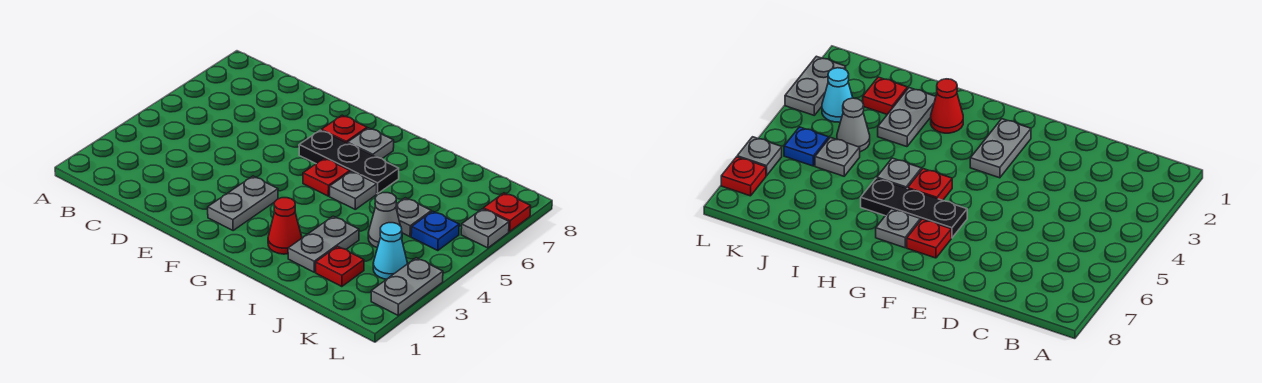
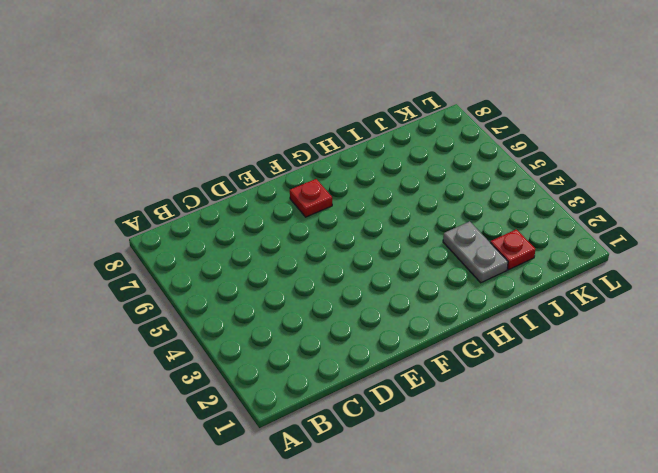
none -> grey 1x2 plate [208,176,278,231]
none -> black 1x3 plate [299,130,399,194]
none -> red 1x1 plate [303,158,350,196]

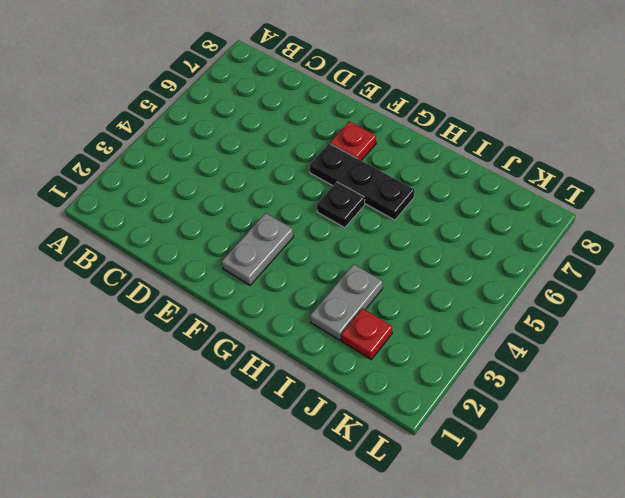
black 1x1 plate [317,182,365,228] -> red 1x1 plate [303,158,350,196]
none -> grey 1x1 plate [348,128,394,158]
none -> red 1x1 cone [268,198,302,254]
none -> grey 1x1 plate [330,171,377,209]

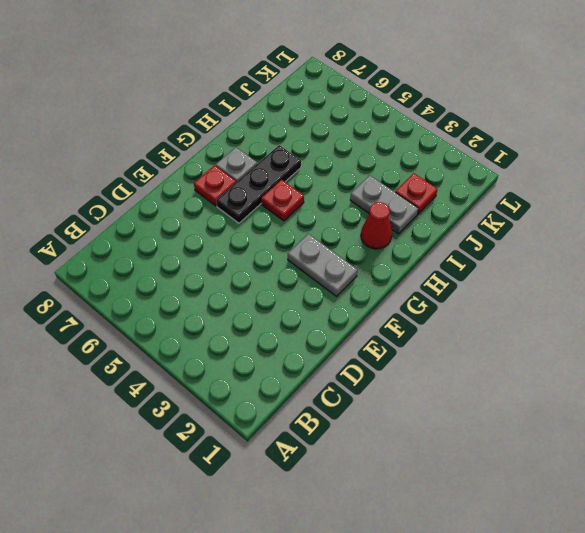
none -> grey 1x1 plate [330,171,377,209]
none -> grey 1x1 cone [368,193,402,248]
none -> grey 1x1 plate [396,198,431,237]

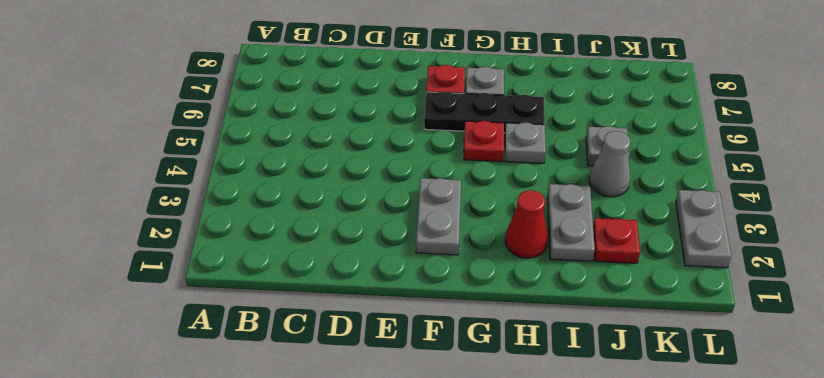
none -> cyan 1x1 cone [373,223,407,279]
none -> blue 1x1 plate [411,211,459,251]
none -> grey 1x1 plate [461,209,509,248]

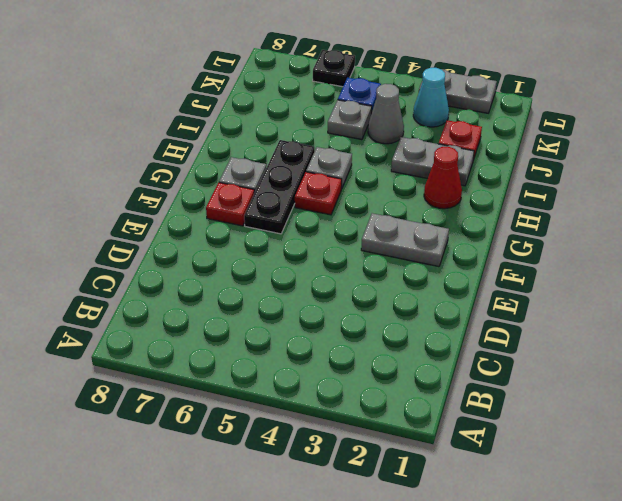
black 1x1 plate [313,50,355,87] -> grey 1x1 plate [461,209,509,248]
none -> red 1x1 plate [483,193,531,232]

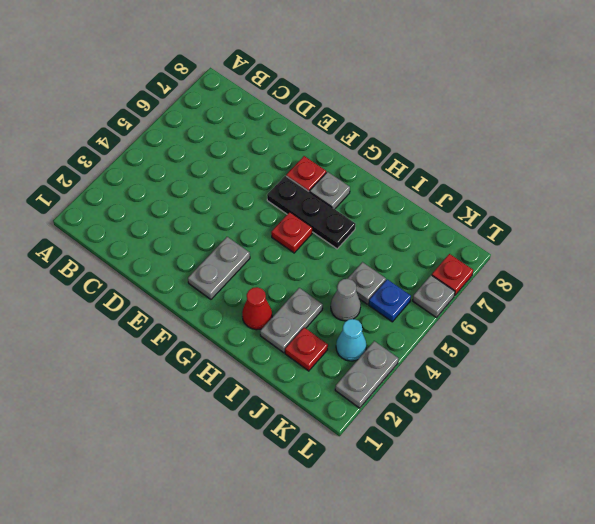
none -> grey 1x1 plate [330,171,377,209]

